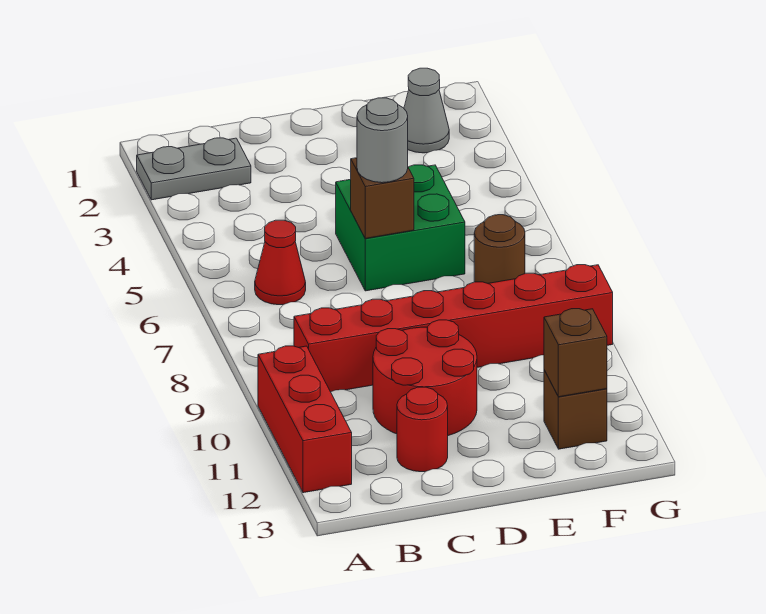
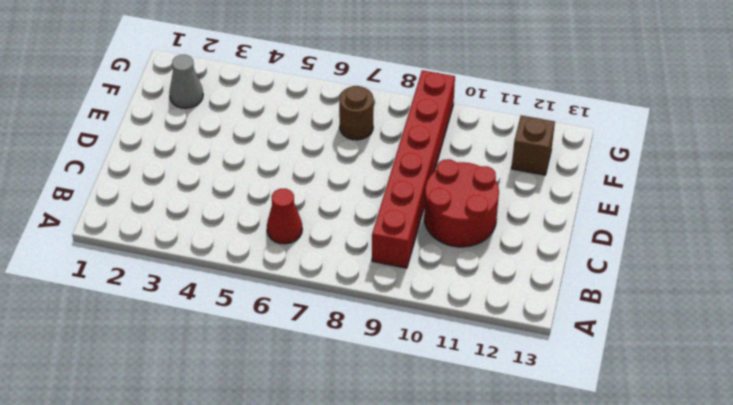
none -> grey 1x2 plate [137,138,251,200]
none -> red 1x3 brick [258,346,352,493]
none -> red 1x1 round brick [397,387,448,472]

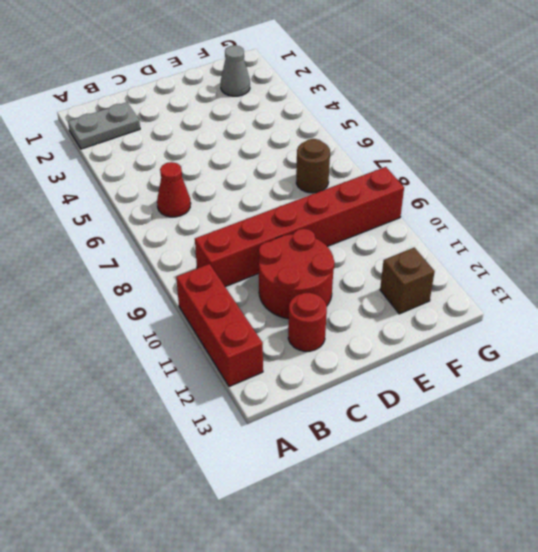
none -> green 2x2 brick [336,165,465,291]
none -> brown 1x1 brick [351,158,414,238]
none -> brown 1x1 brick [544,309,607,397]

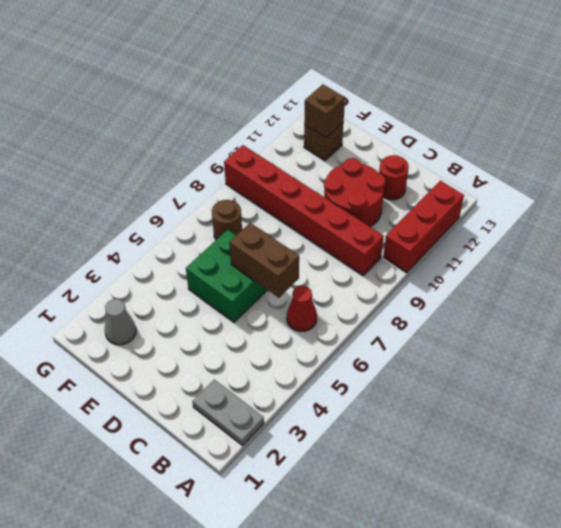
brown 1x2 brick [230,223,299,298] -> brown 1x1 brick [351,158,414,238]
none -> grey 1x1 round brick [357,98,408,183]

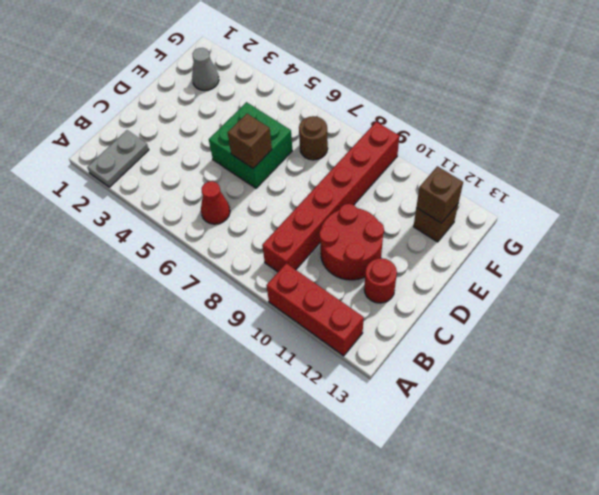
none -> grey 1x1 round brick [357,98,408,183]

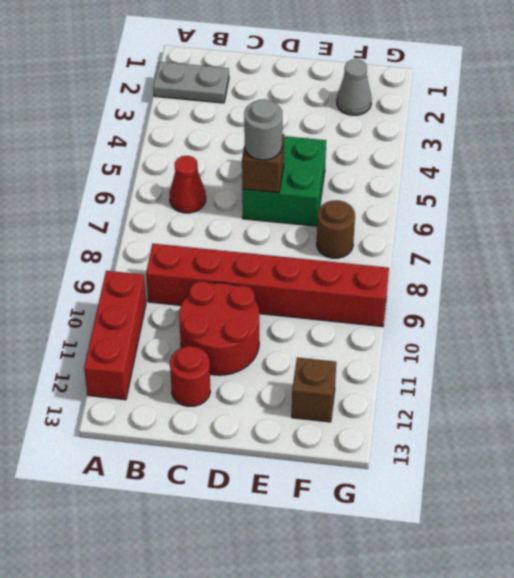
none -> brown 1x1 brick [544,309,607,397]

